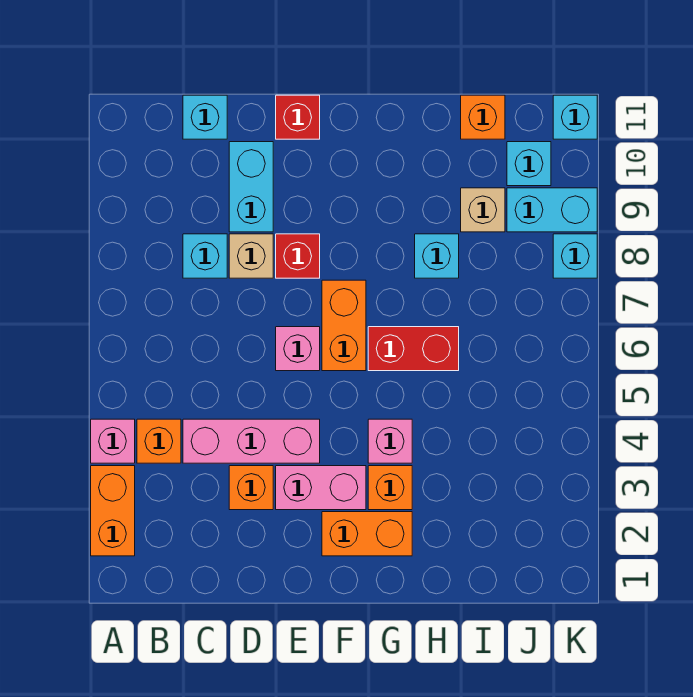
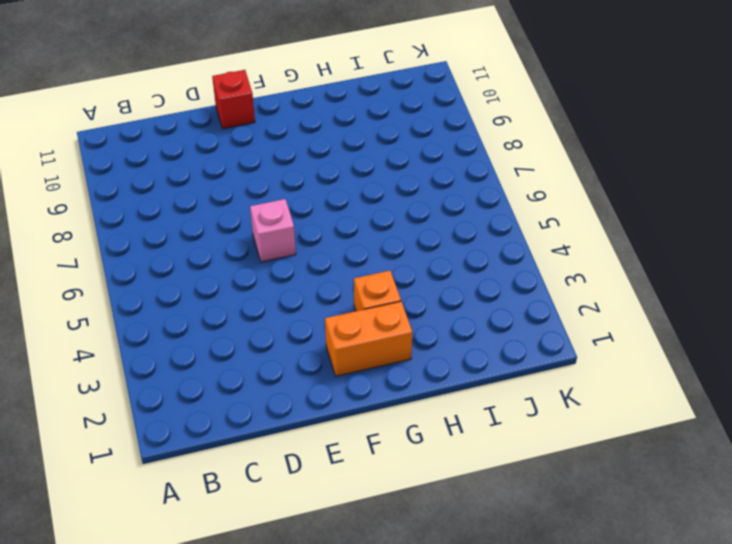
none -> orange 1x2 brick [91,466,135,556]
none -> pink 1x1 brick [91,419,135,463]
none -> orange 1x1 brick [137,419,181,463]

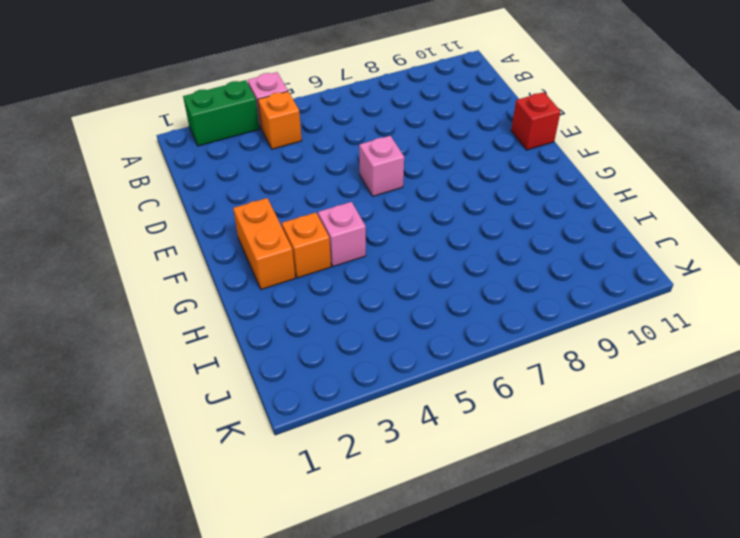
green 1x2 brick [183,80,260,146] -> orange 1x2 brick [91,466,135,556]
none -> pink 1x3 brick [183,419,320,463]
none -> cyan 1x1 brick [183,234,227,278]
none -> cyan 1x1 brick [183,95,227,139]

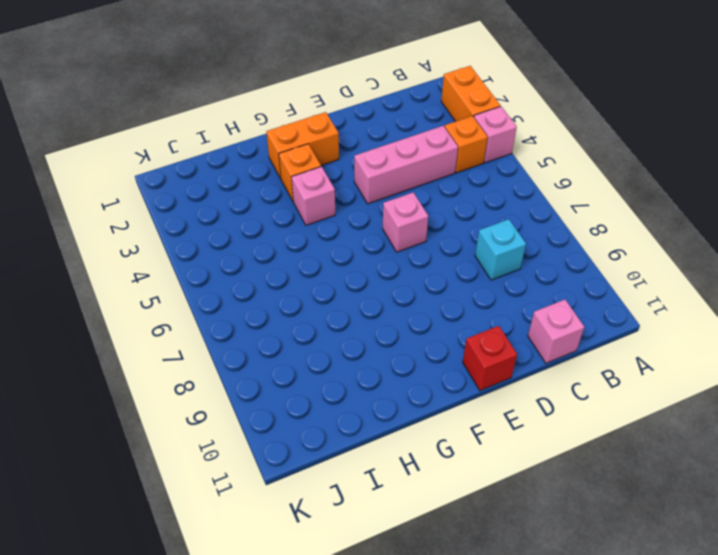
pink 1x1 brick [528,300,584,363] -> cyan 1x1 brick [183,95,227,139]
none -> orange 1x1 brick [229,466,273,510]
none -> tan 1x1 brick [229,234,273,278]
none -> cyan 1x2 brick [229,142,273,232]

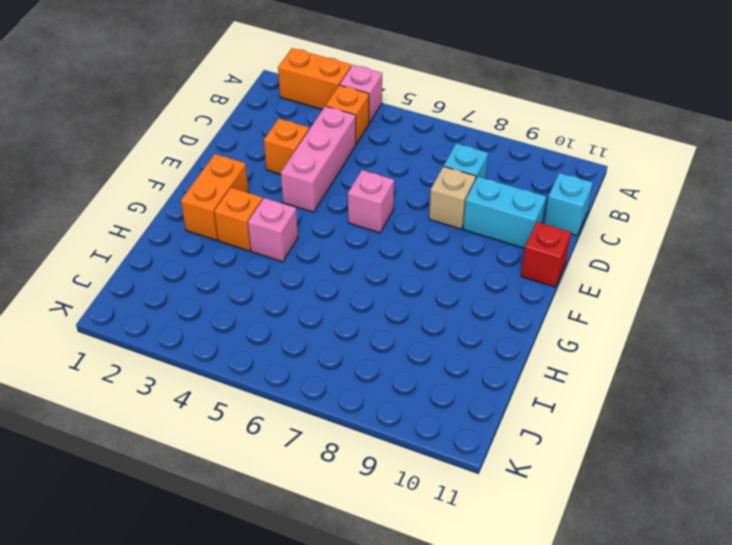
none -> pink 1x2 brick [276,466,366,510]
none -> red 1x1 brick [276,234,320,278]
none -> orange 1x2 brick [322,280,366,371]

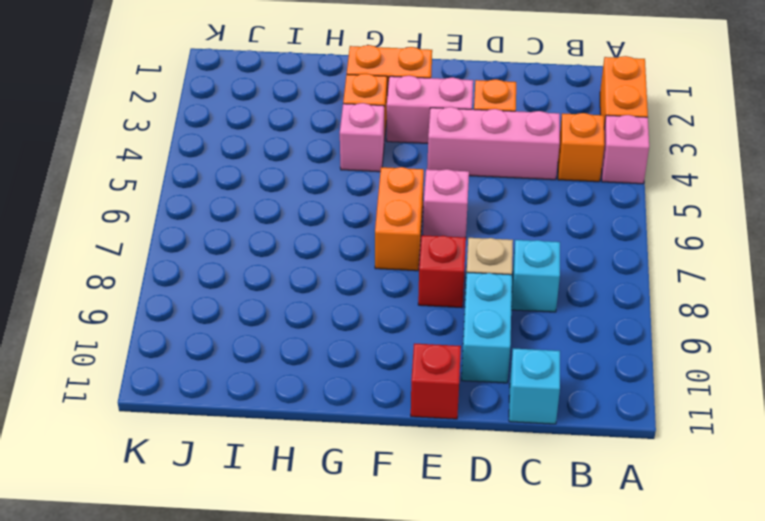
none -> red 1x2 brick [368,327,459,371]
none -> cyan 1x1 brick [415,234,459,278]
none -> tan 1x1 brick [461,188,505,232]

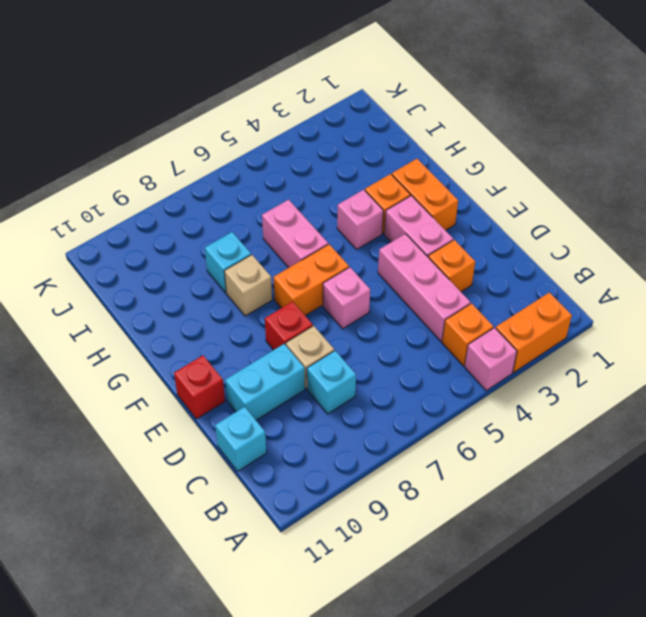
pink 1x2 brick [262,200,328,268] -> red 1x2 brick [368,327,459,371]
tan 1x1 brick [224,255,272,316] -> tan 1x1 brick moved to [461,188,505,232]
none -> orange 1x1 brick [461,95,505,139]
none -> cyan 1x2 brick [507,188,597,232]
none -> cyan 1x1 brick [507,142,551,186]

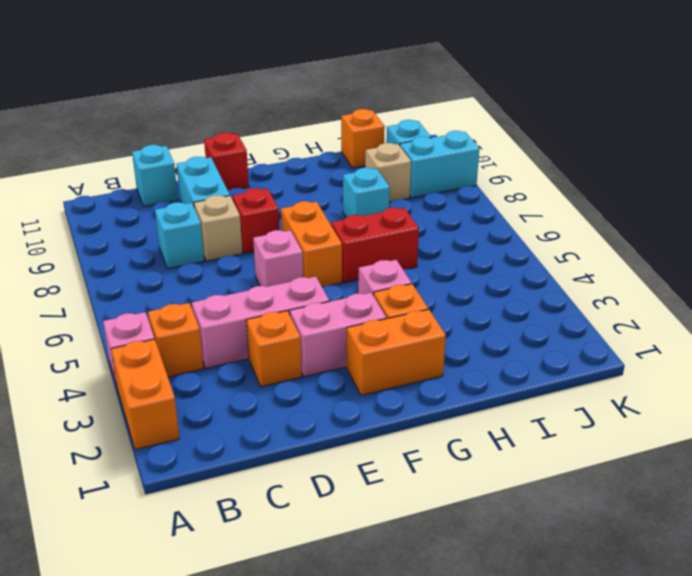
none -> cyan 1x1 brick [553,234,597,278]
none -> cyan 1x1 brick [553,95,597,139]

